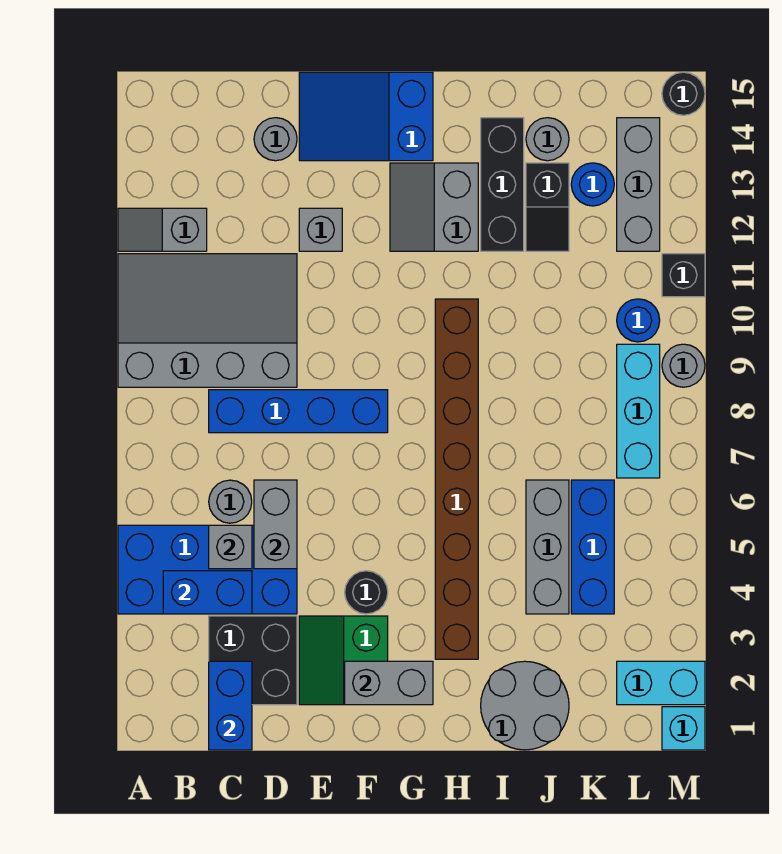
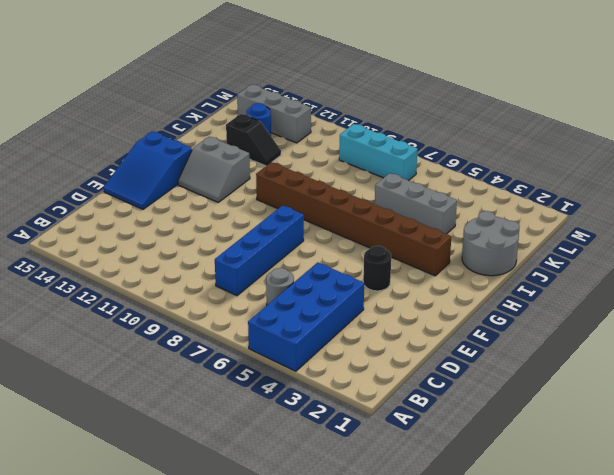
none -> grey 3x4 slope [118,254,297,387]
none -> grey 1x2 slope [118,208,207,251]
none -> black 2x2 brick [209,616,297,705]
none -> grey 1x1 round brick [254,118,297,161]

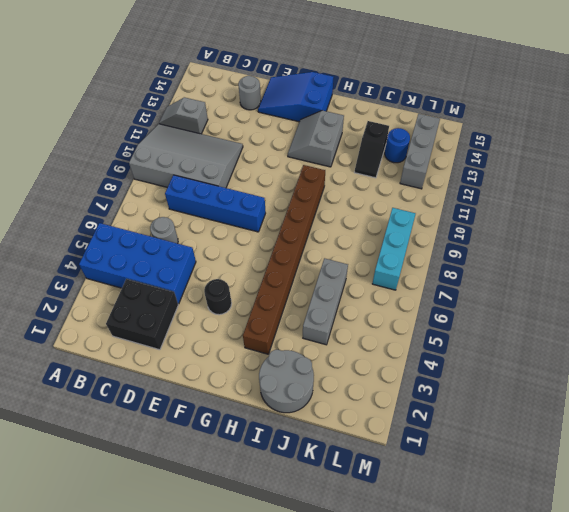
none -> green 2x2 slope [299,616,388,705]
none -> grey 1x1 brick [299,208,342,251]
none -> black 1x3 brick [481,118,524,251]
none -> grey 1x1 round brick [526,118,569,161]

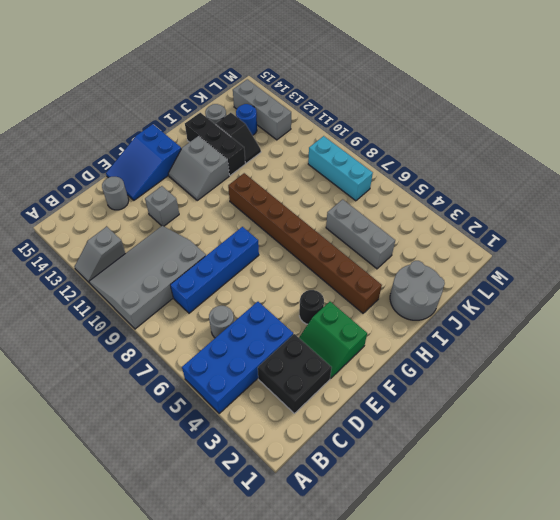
none -> blue 1x3 brick [571,480,614,614]
none -> cyan 1x2 brick [617,661,705,705]
none -> blue 1x1 round brick [617,299,660,342]
none -> cyan 1x1 brick [662,707,705,750]

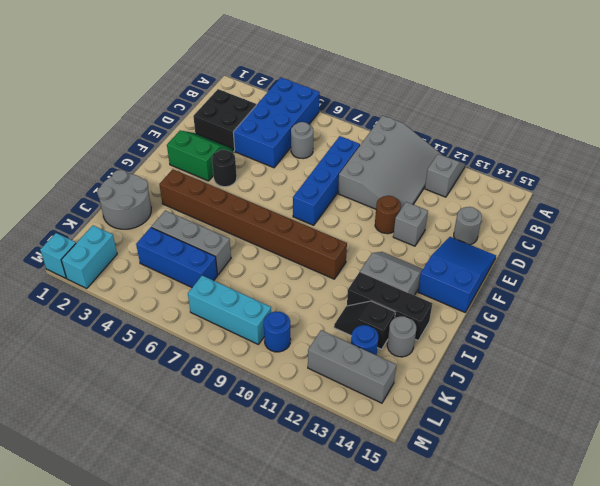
brown 1x1 round brick [375,196,401,234] -> none
none -> grey 1x1 round brick [662,344,705,387]
none -> black 1x1 brick [662,254,705,297]
none -> black 1x1 round brick [662,72,705,115]
none -> blue 1x2 brick [163,571,252,614]

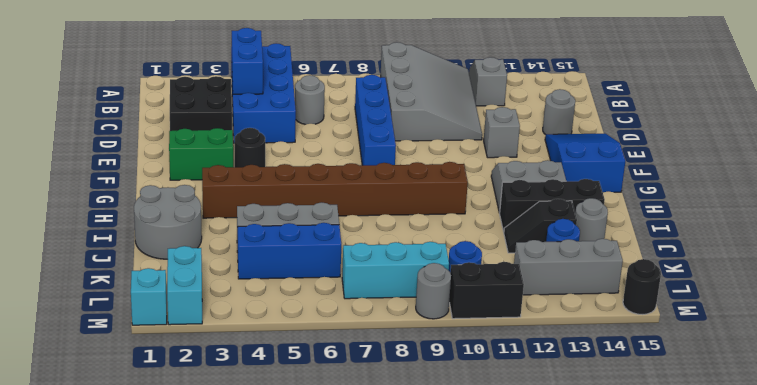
black 1x2 brick [449,262,524,319] -> black 1x1 brick [662,254,705,297]
none -> blue 1x2 brick [209,661,252,750]
none -> grey 1x1 brick [209,525,252,569]
none -> grey 1x2 brick [254,480,297,569]
none -> grey 1x2 brick [345,661,433,705]

